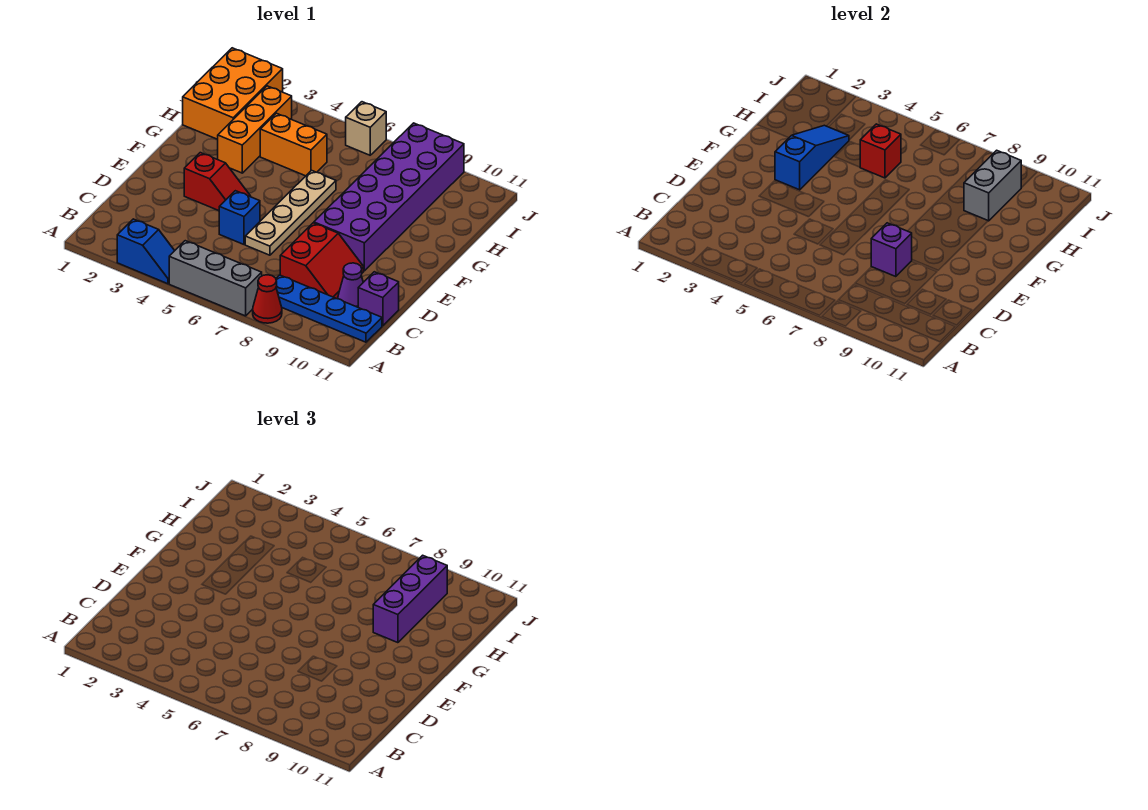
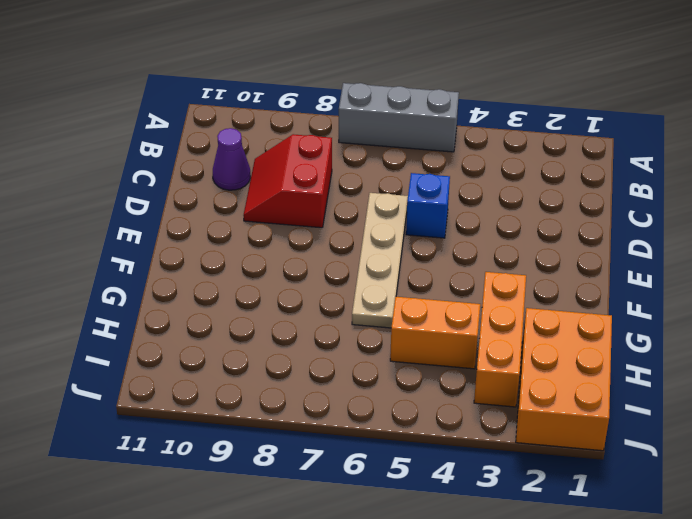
none -> blue 1x2 slope [117,219,175,284]
none -> red 1x1 cone [253,275,282,323]
none -> blue 1x4 plate [276,275,382,342]

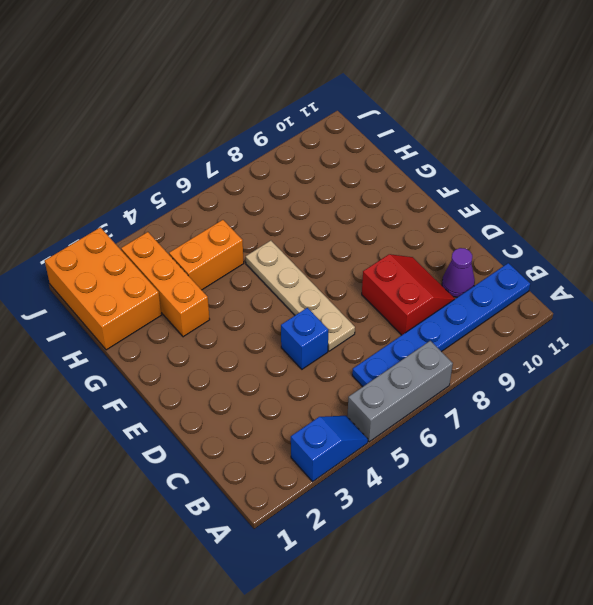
blue 1x6 plate [352,263,530,387] -> blue 1x4 plate [276,275,382,342]
none -> red 1x1 cone [253,275,282,323]
none -> purple 1x1 brick [358,272,399,326]
none -> red 1x2 slope [184,153,251,211]

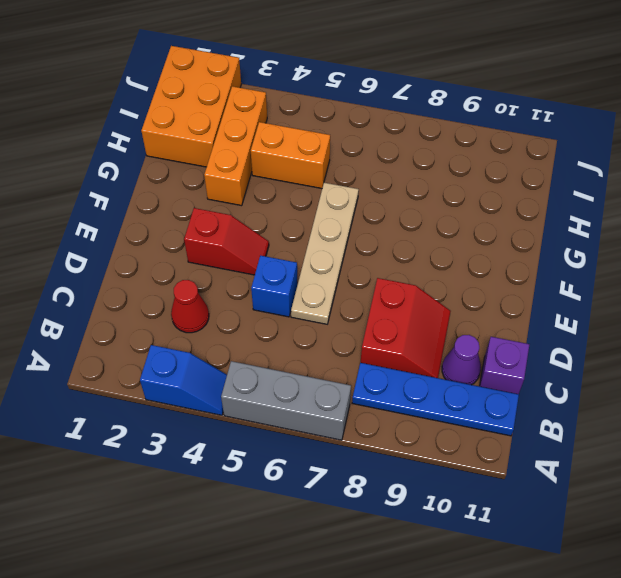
red 1x1 cone [171,280,209,333] -> red 1x1 cone moved to [253,275,282,323]
none -> purple 2x6 brick [314,123,464,271]
none -> tan 1x1 brick [346,102,386,155]
none -> purple 1x1 brick [871,223,912,277]

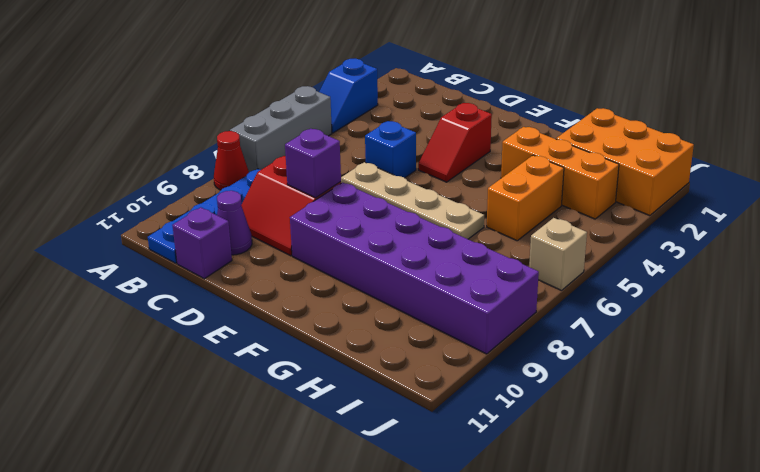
none -> blue 1x3 slope [775,125,849,190]
none -> red 1x1 brick [860,124,901,178]
none -> grey 1x2 brick [964,150,1021,221]

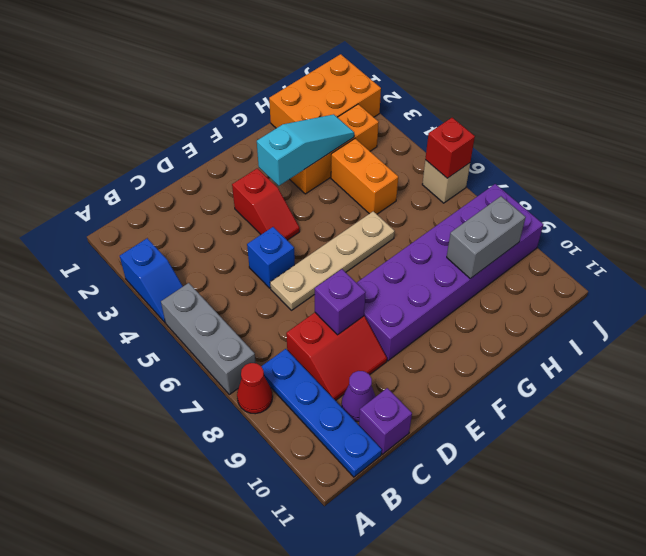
cyan 1x3 slope [257,114,354,186] -> blue 1x3 slope [775,125,849,190]
red 1x1 brick [425,118,475,178] -> red 1x1 brick moved to [860,124,901,178]
none -> purple 1x3 brick [373,555,447,643]

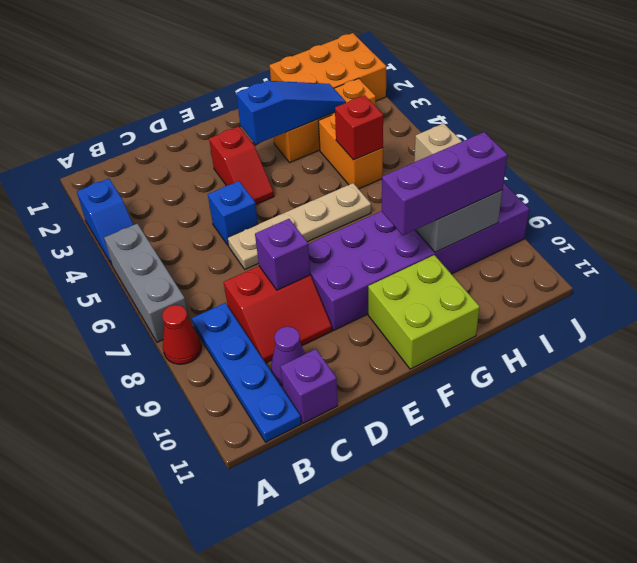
lime 2x2 brick [368,255,480,369] -> none

